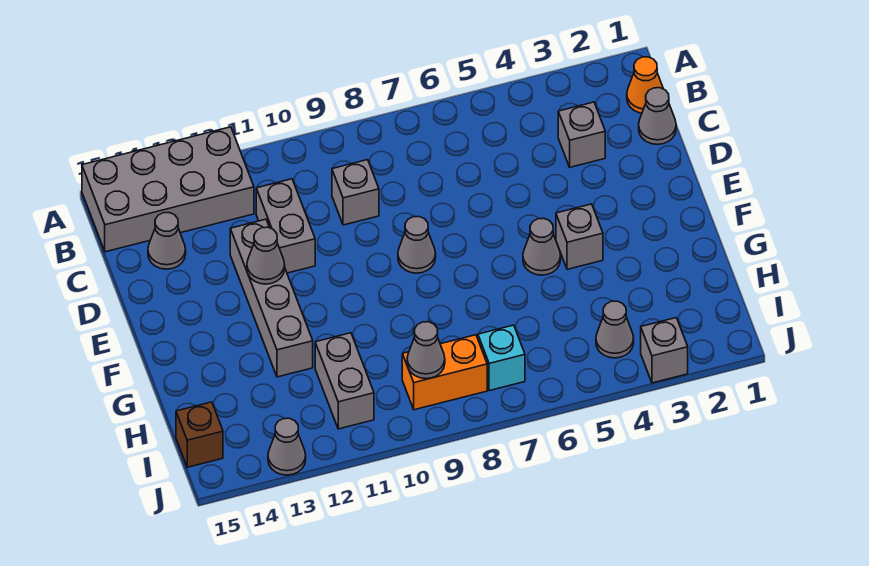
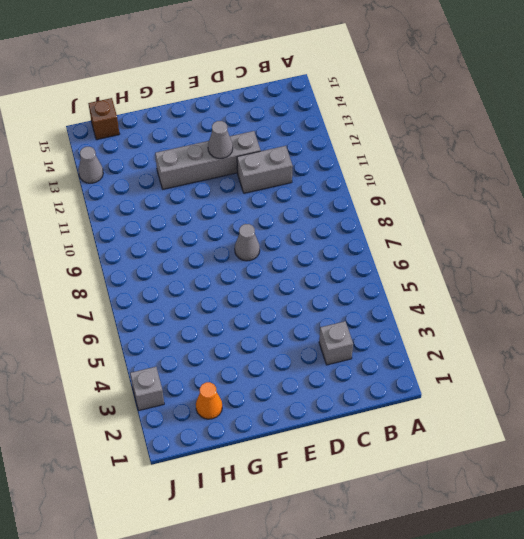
orange 1x1 cone [196,382,222,419] -> orange 1x1 cone moved to [627,57,663,113]
none -> grey 2x4 brick [82,127,254,252]
none -> grey 1x1 cone [639,88,676,144]
none -> grey 1x1 brick [332,160,379,225]

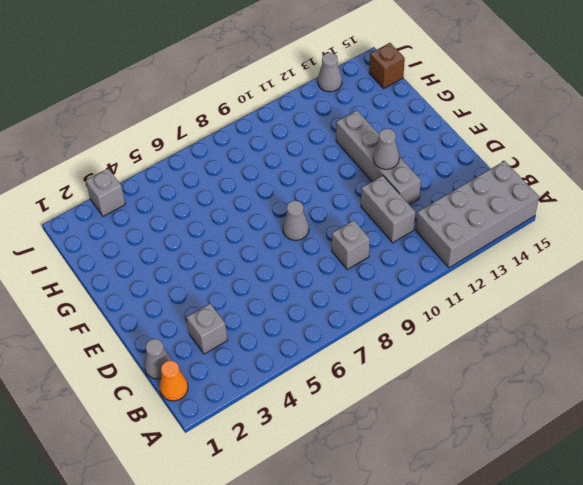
none -> grey 1x1 cone [148,213,186,269]
none -> grey 1x1 brick [556,204,603,269]
none -> grey 1x1 cone [523,218,561,275]

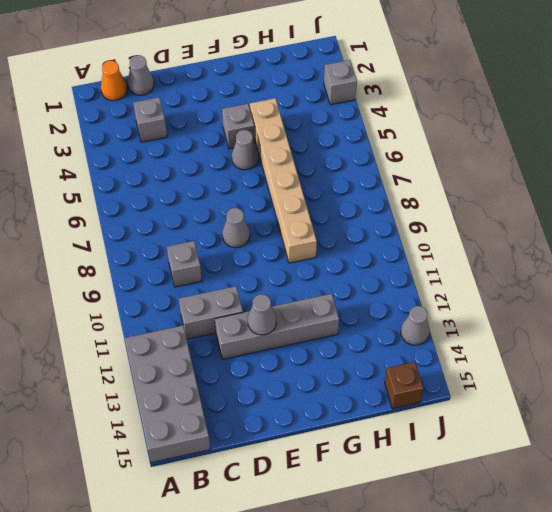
tan 1x6 brick [250,98,317,263] -> none
none -> grey 1x1 cone [148,213,186,269]
none -> grey 1x2 brick [315,333,374,429]
none -> grey 1x1 cone [596,301,634,358]

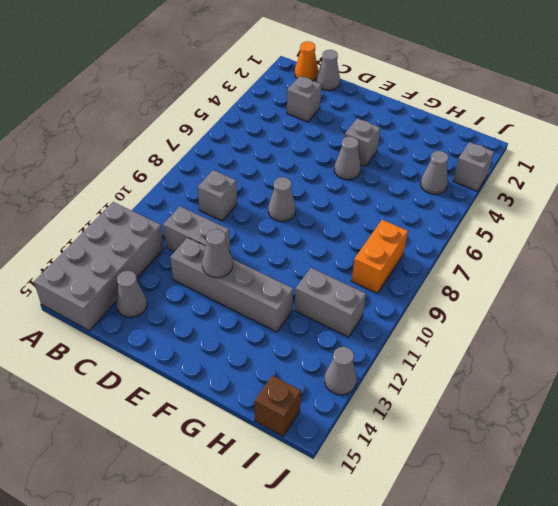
none -> cyan 1x1 brick [478,325,525,391]
none -> grey 1x1 cone [407,322,445,379]

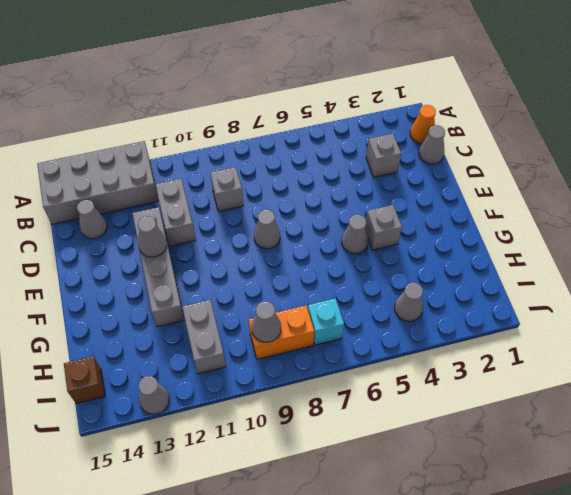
none -> grey 1x1 brick [641,318,688,383]

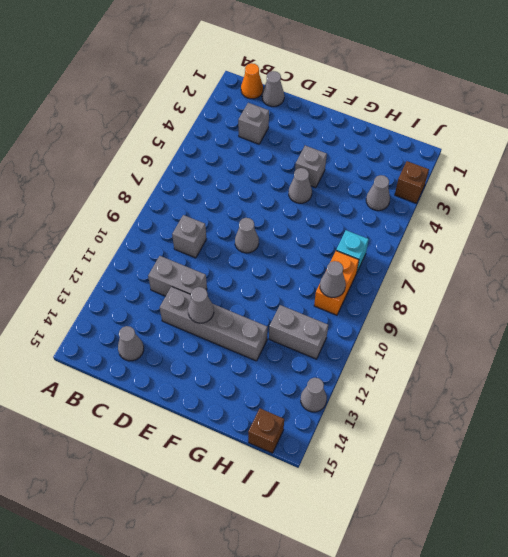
brown 1x1 brick [395,161,429,203] -> grey 1x1 brick [641,318,688,383]
none -> grey 2x4 brick [82,127,254,252]

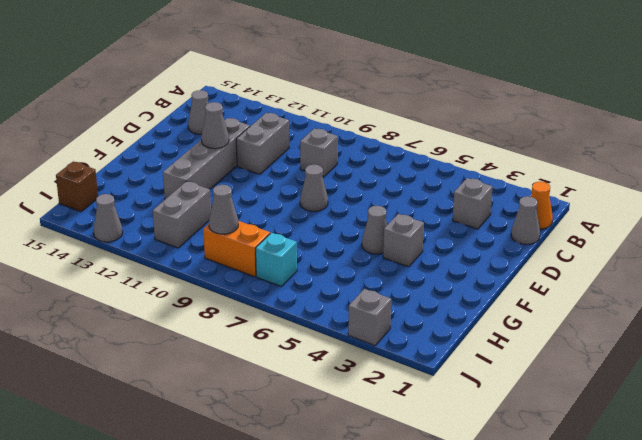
none -> grey 2x4 brick [82,127,254,252]
none -> grey 1x1 cone [596,301,634,358]

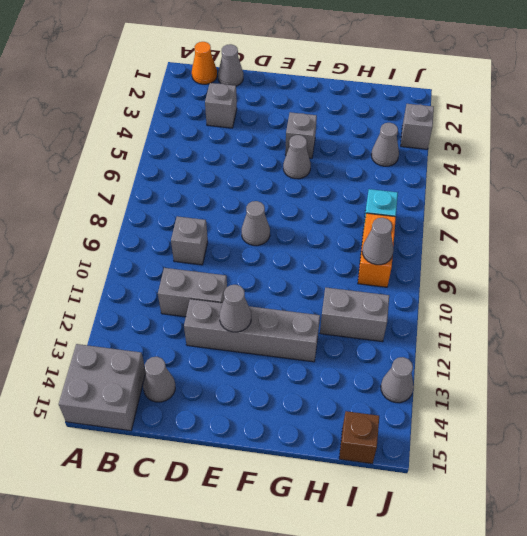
grey 2x2 brick [59,344,146,431] -> grey 2x4 brick [82,127,254,252]

